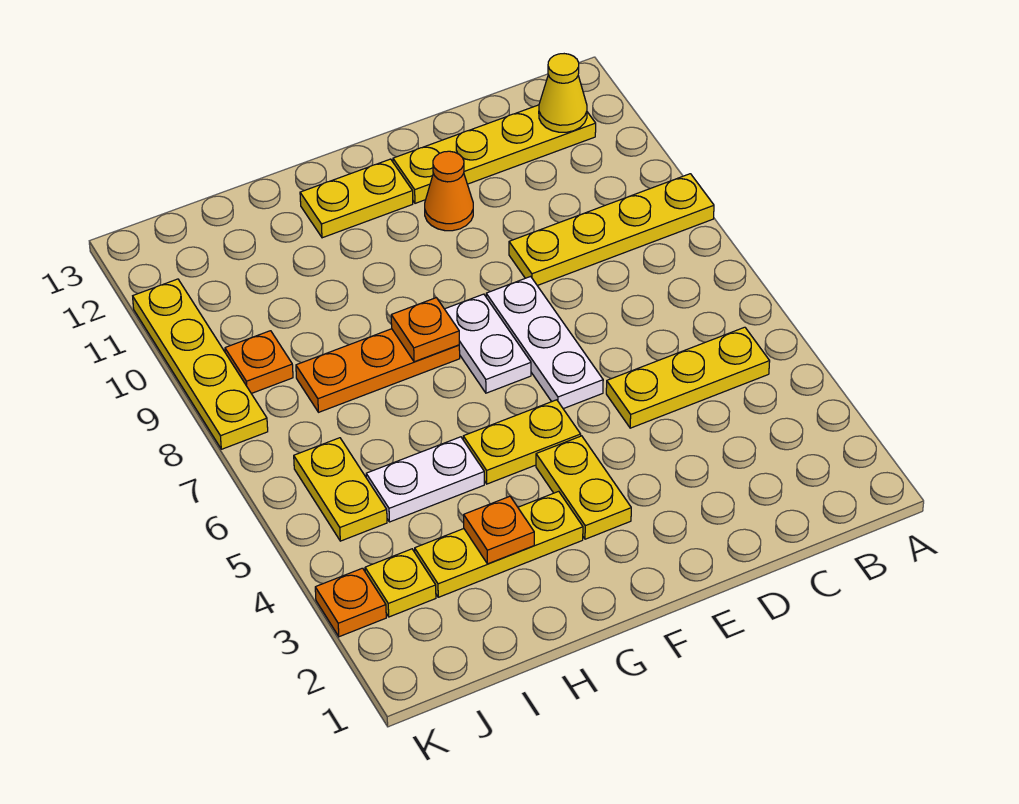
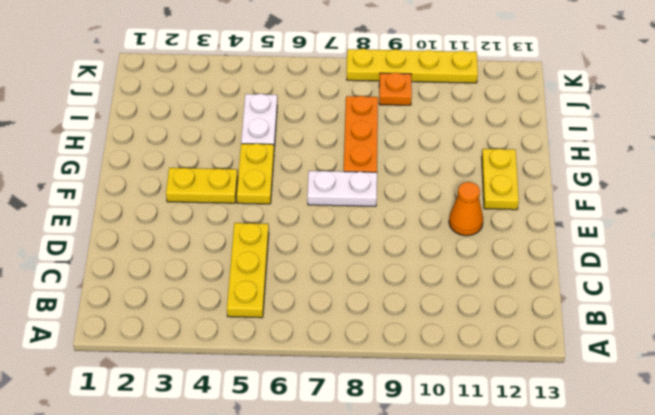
none -> yellow 1x4 plate [509,174,714,286]
none -> yellow 1x4 plate [393,105,596,203]
none -> white 1x3 plate [486,276,603,409]

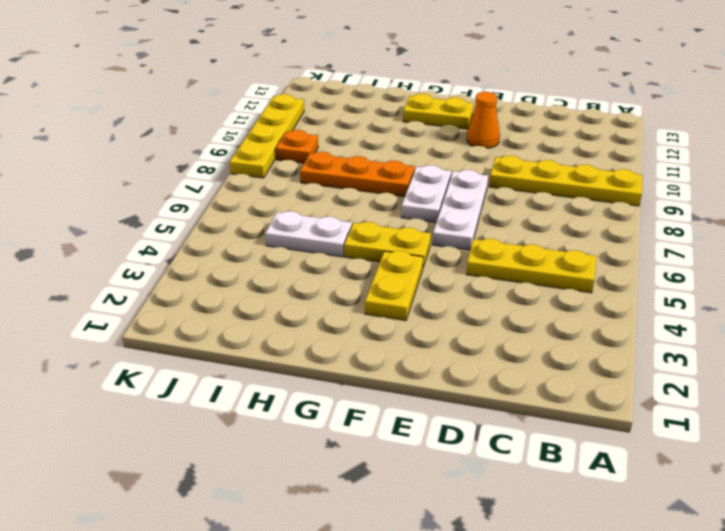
none -> yellow 1x4 plate [393,105,596,203]
none -> yellow 1x3 plate [415,491,583,597]
none -> yellow 1x1 plate [365,549,436,617]

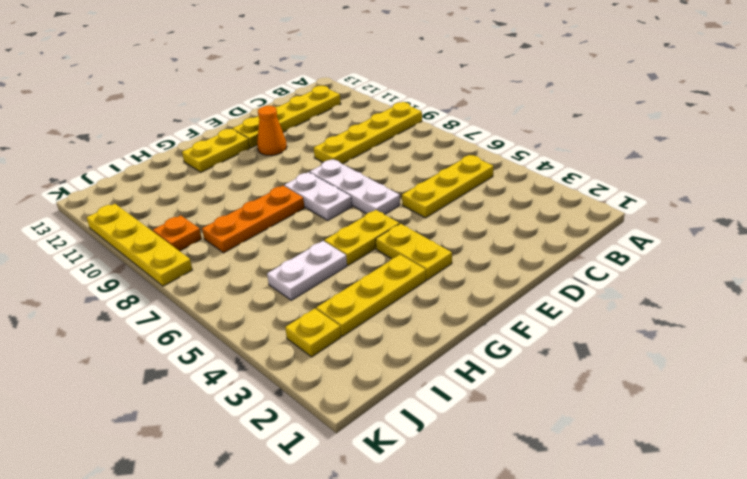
none -> yellow 1x2 plate [294,438,387,541]
none -> orange 1x1 plate [315,568,386,637]
none -> yellow 1x1 cone [539,54,587,132]

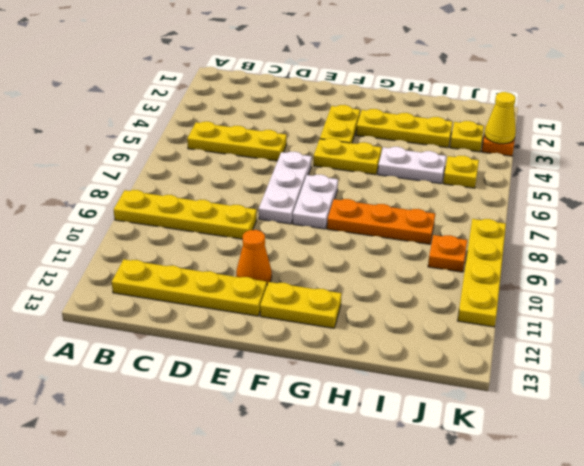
yellow 1x1 plate [443,156,479,188] -> yellow 1x2 plate [294,438,387,541]
yellow 1x1 cone [484,92,516,144] -> yellow 1x1 cone moved to [539,54,587,132]
none -> orange 1x1 plate [391,298,459,362]
none -> orange 1x1 plate [464,496,534,564]

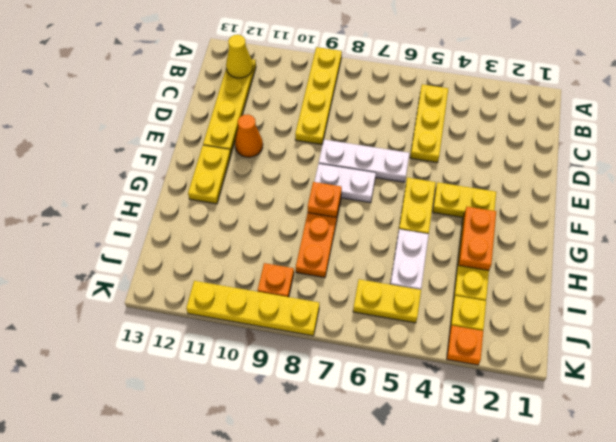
orange 1x2 plate [459,207,496,270] -> orange 1x1 plate [464,496,534,564]

